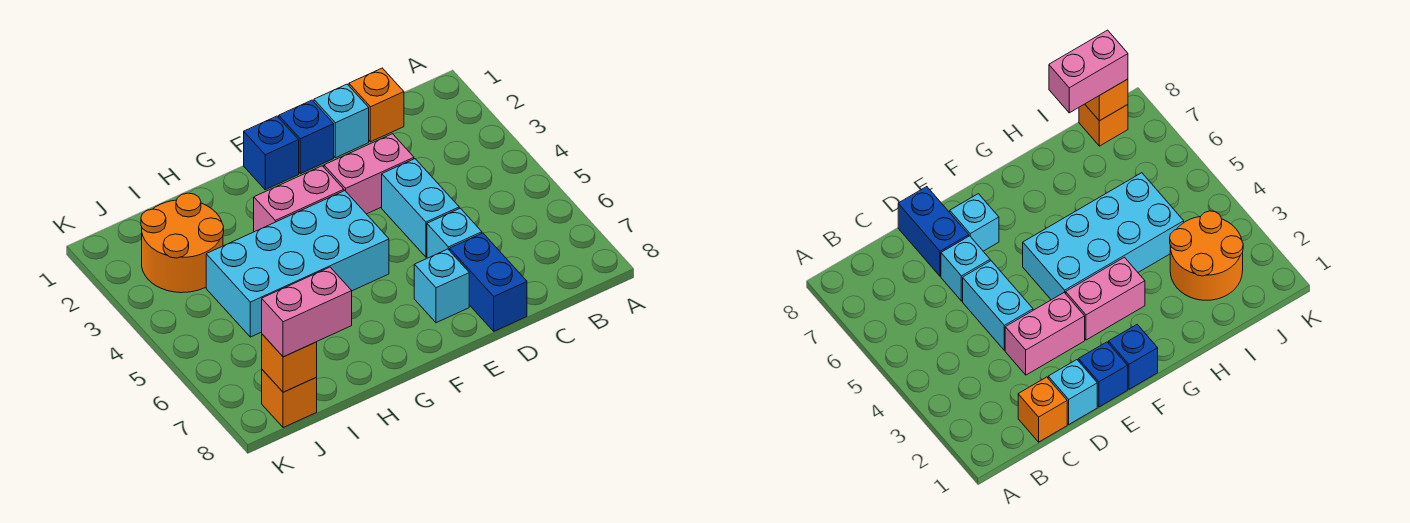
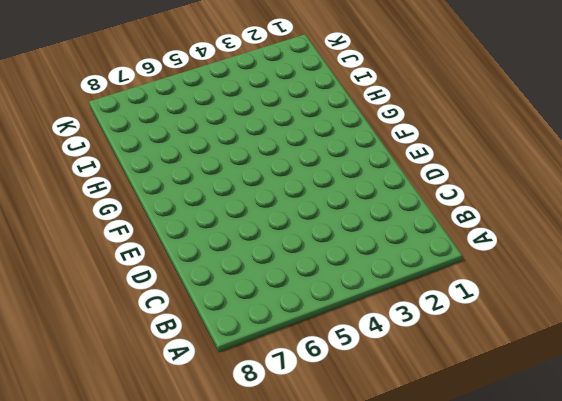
none -> orange 1x1 brick [349,68,404,142]
none -> cyan 1x1 brick [314,84,369,158]
none -> pink 1x2 brick [324,134,414,214]

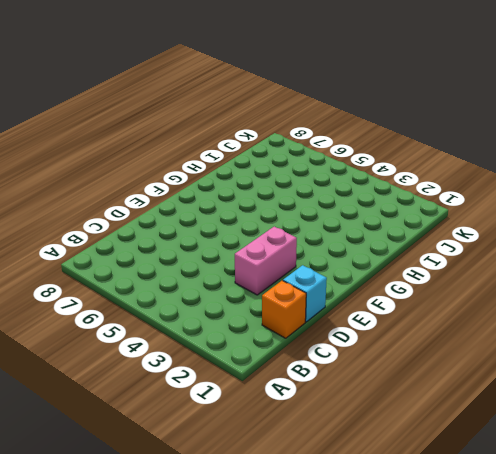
none -> cyan 1x2 brick [382,159,459,257]
none -> cyan 1x1 brick [427,208,482,258]
none -> blue 1x2 brick [450,233,527,331]

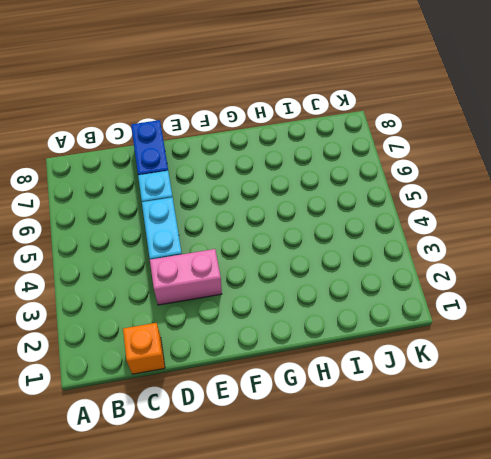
none -> cyan 1x1 brick [314,84,369,158]
none -> blue 1x1 brick [279,100,334,174]
none -> cyan 1x1 brick [414,249,469,323]

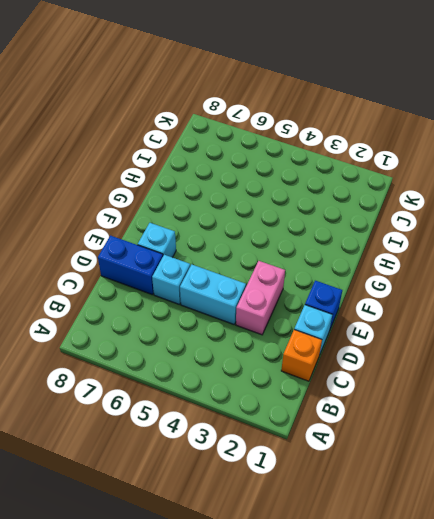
none -> blue 1x1 brick [244,116,299,190]
none -> pink 1x2 brick [254,166,344,232]
none -> cyan 2x4 brick [206,191,389,337]

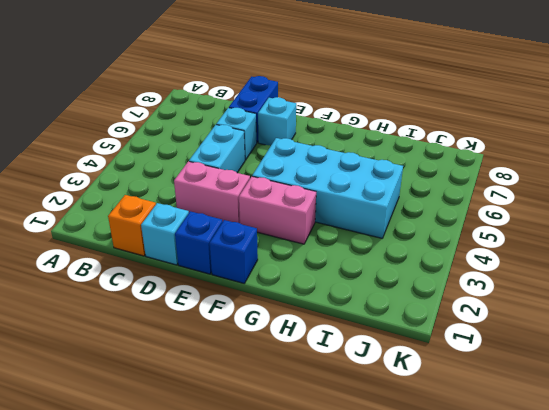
none -> orange 2x2 round brick [141,193,224,293]
none -> orange 1x1 brick [262,370,317,428]
none -> orange 1x1 brick [262,334,317,392]

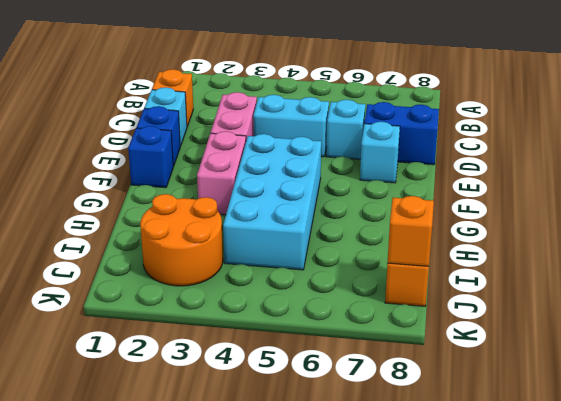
none -> pink 1x2 brick [262,267,352,357]

